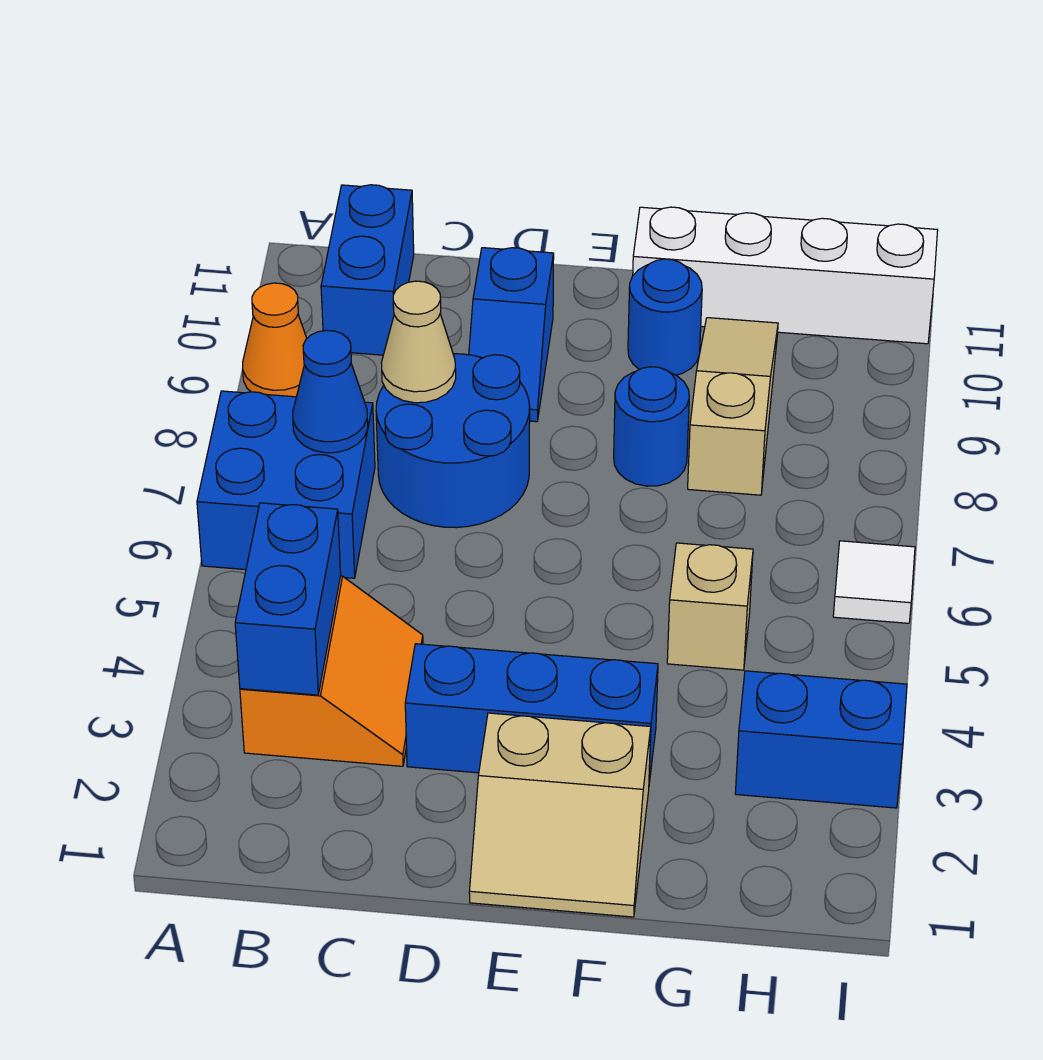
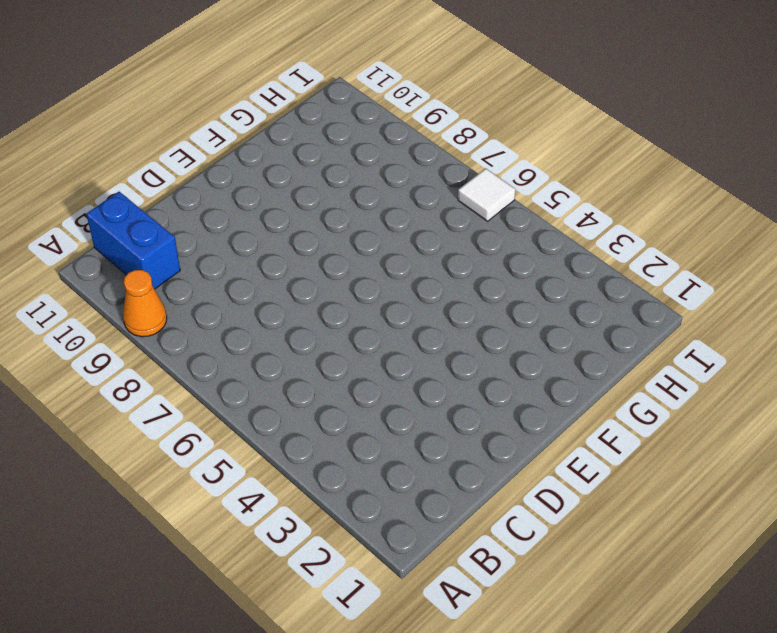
none -> blue 2x2 brick [197,391,375,578]
none -> orange 2x2 slope [240,576,423,766]
none -> blue 2x2 round brick [376,354,530,528]

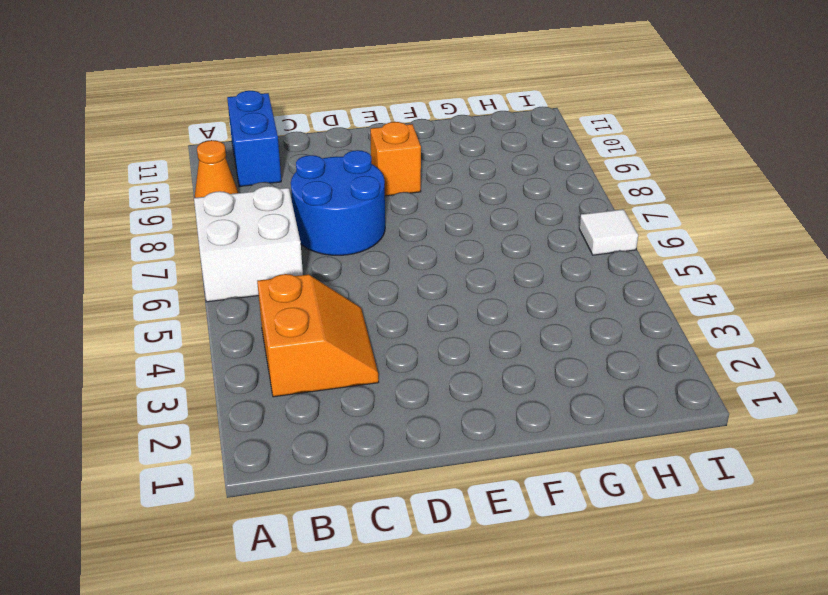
white 2x2 brick [194,186,303,302] -> blue 2x2 brick [197,391,375,578]
orange 1x1 brick [370,122,421,196] -> none
none -> blue 1x3 brick [405,644,658,783]
none -> blue 1x2 slope [469,248,554,422]
none -> tan 2x2 slope [469,713,651,917]

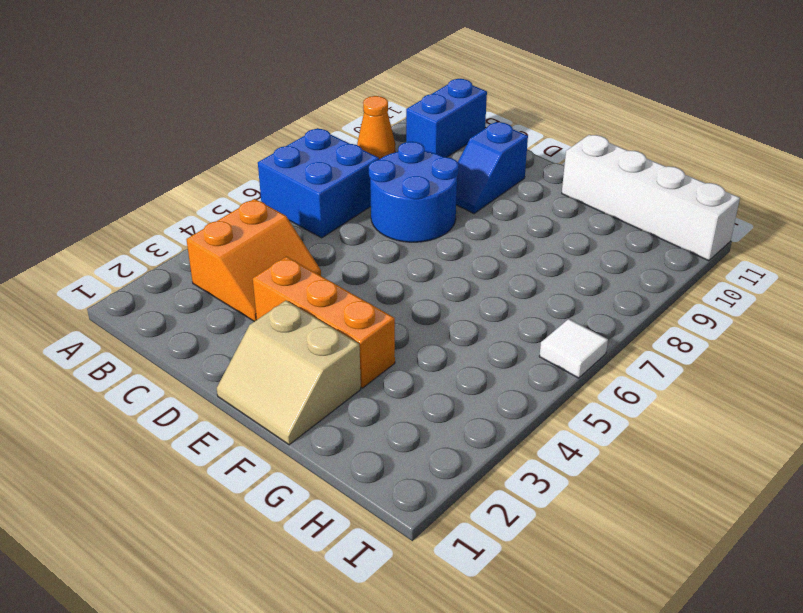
orange 1x3 brick [253,257,395,388] -> blue 1x3 brick [405,644,658,783]
none -> blue 1x1 round brick [614,367,689,486]
none -> blue 1x1 round brick [628,259,702,375]
none -> tan 1x1 brick [667,543,753,670]

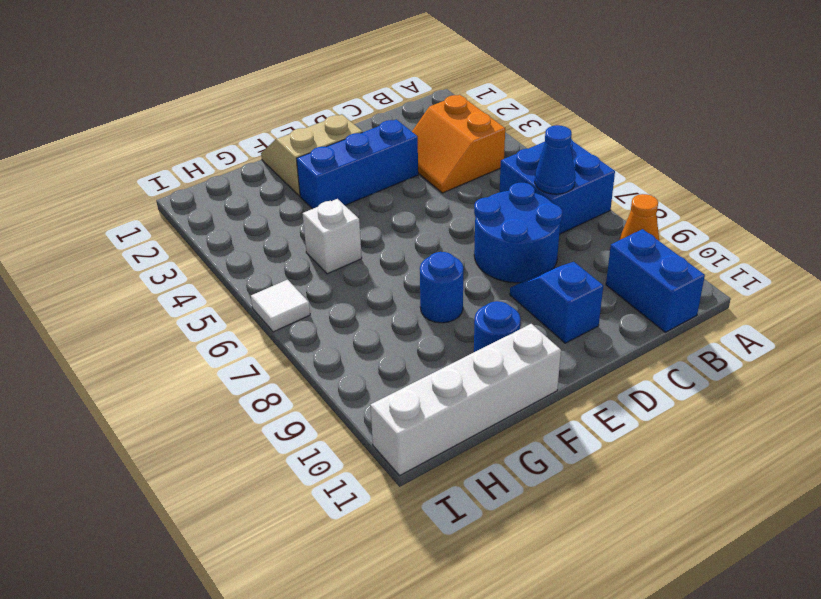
white 1x1 brick [302,199,362,274] -> tan 1x1 brick [667,543,753,670]
none -> tan 1x3 slope [688,318,778,495]
none -> blue 1x2 brick [735,671,907,808]
none -> blue 1x2 brick [235,503,341,695]

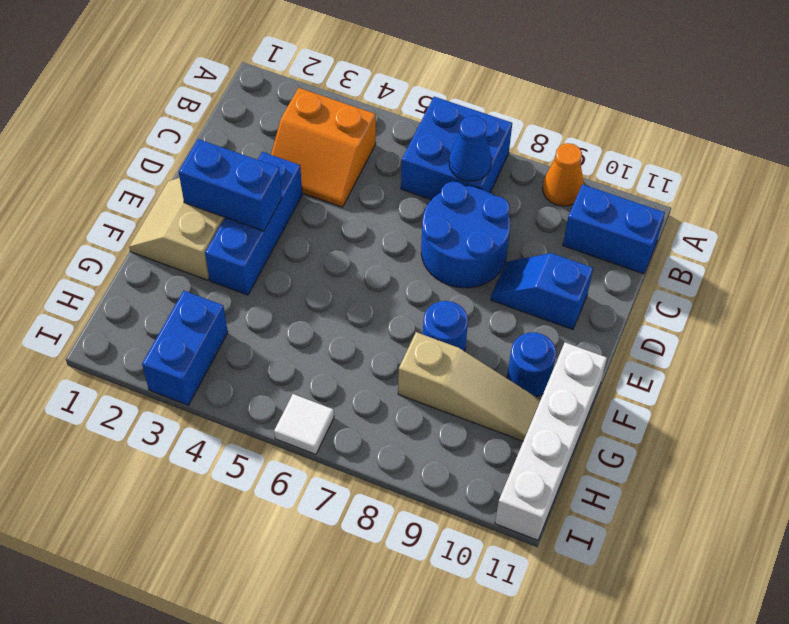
blue 1x2 brick [179,139,282,231] -> blue 1x2 brick moved to [235,503,341,695]
none -> tan 1x1 brick [667,543,753,670]
none -> tan 1x1 cone [381,281,456,403]

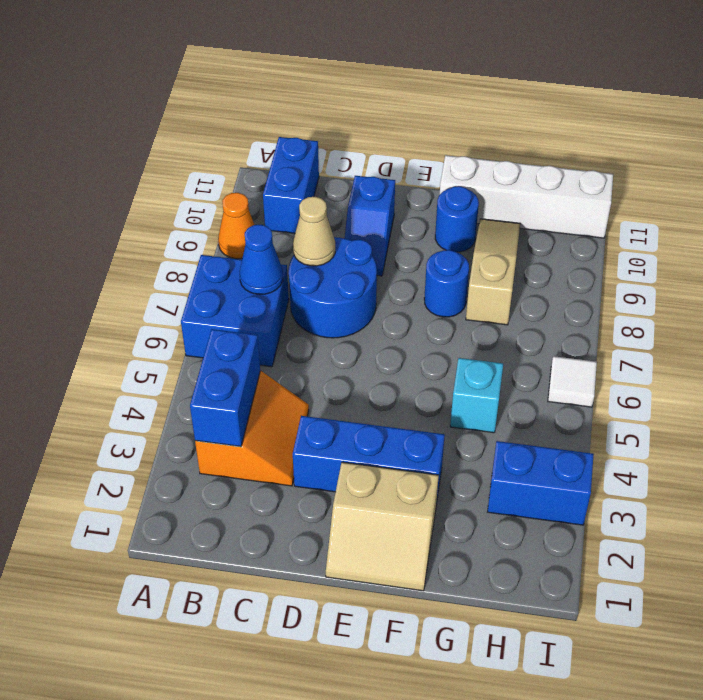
cyan 1x1 brick [450,358,503,433] -> tan 1x1 brick [667,543,753,670]

